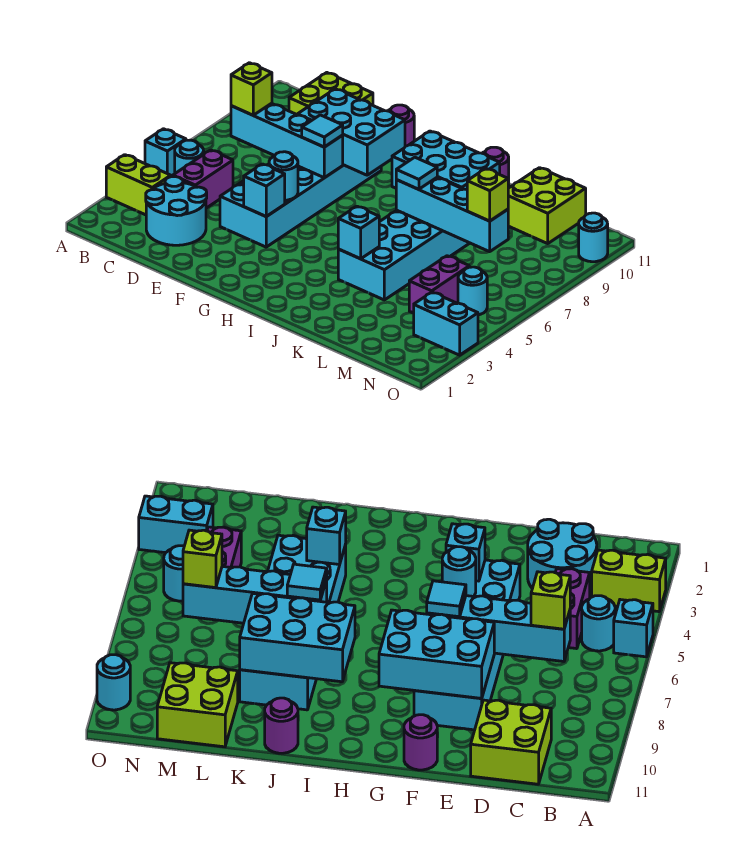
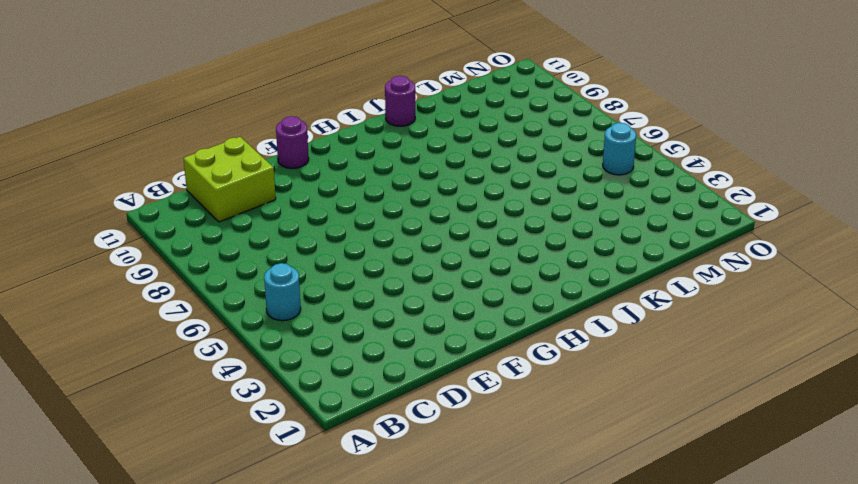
none -> lime 1x2 brick [106,155,171,215]
none -> cyan 1x1 brick [145,129,186,177]
none -> cyan 2x2 round brick [146,177,207,245]

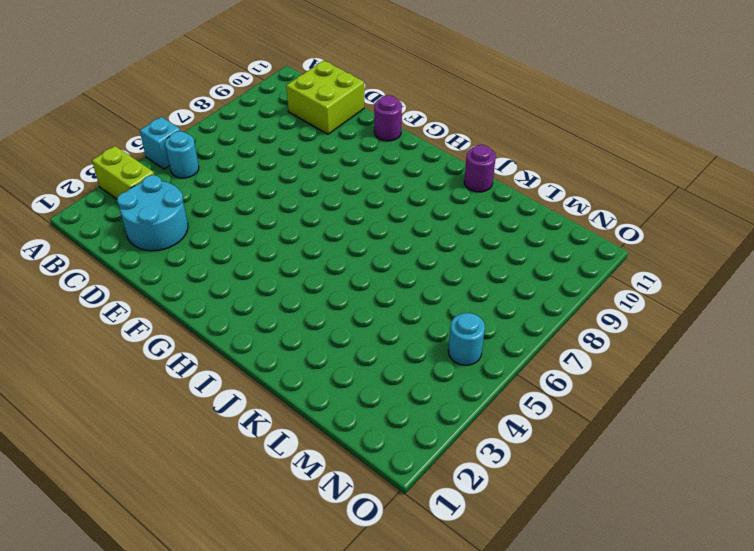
none -> purple 1x2 brick [173,150,233,208]
none -> cyan 2x6 brick [220,164,381,247]
none -> cyan 2x6 brick [338,210,469,300]

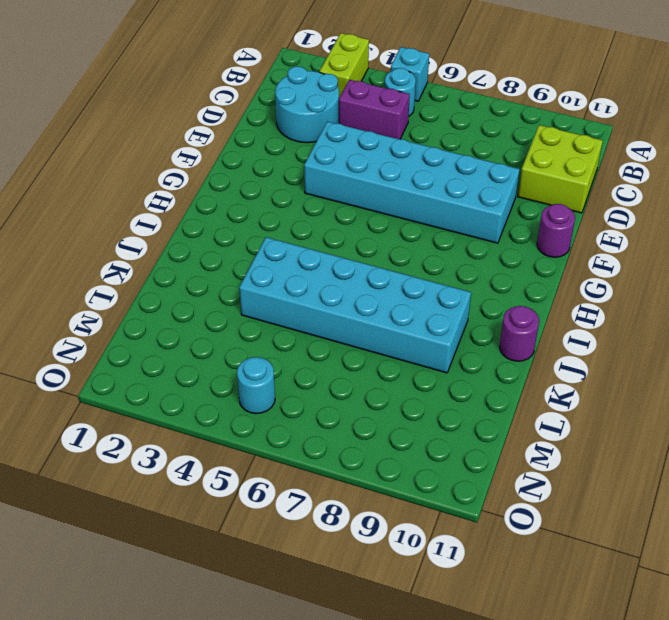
none -> lime 2x2 brick [508,168,586,244]
none -> purple 1x2 brick [409,256,469,313]
none -> cyan 1x2 brick [414,292,478,355]

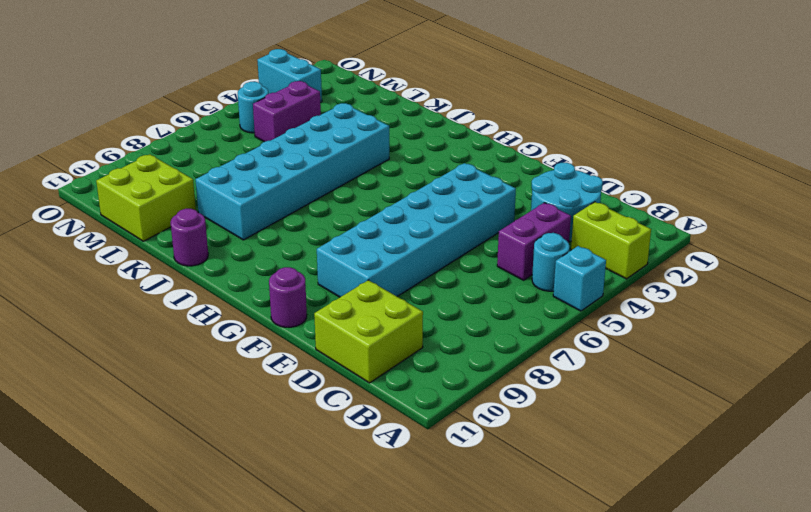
none -> cyan 1x1 round brick [579,213,608,262]
none -> cyan 1x4 brick [231,103,343,178]
none -> cyan 2x3 brick [298,89,405,175]

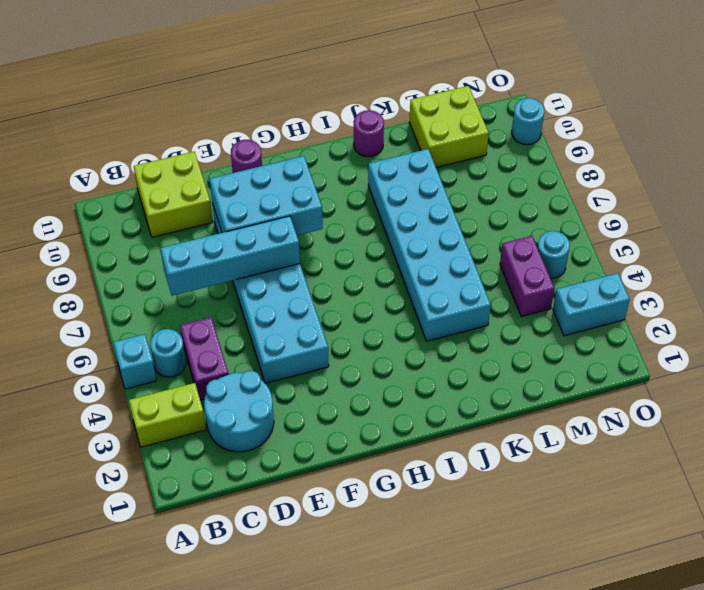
none -> cyan 1x1 brick [244,164,285,216]
none -> cyan 1x1 round brick [269,152,298,200]
none -> cyan 2x3 brick [392,131,500,190]

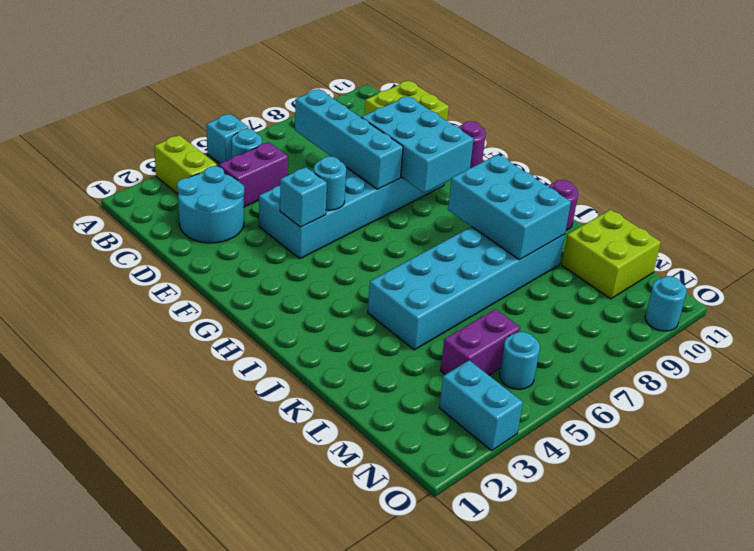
none -> cyan 1x1 brick [338,206,379,259]
none -> cyan 1x4 brick [396,178,508,252]
none -> lime 1x1 brick [231,63,272,115]

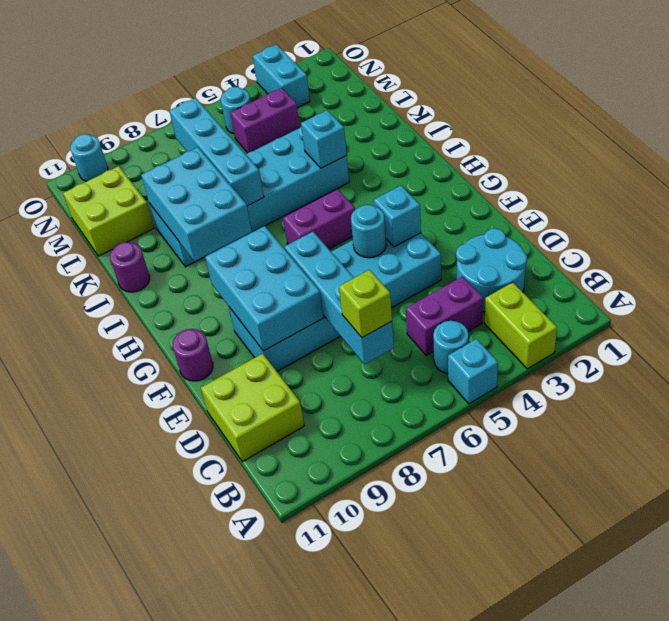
purple 1x2 brick [283,189,355,249] -> none
none -> cyan 1x1 tile [302,115,343,147]
none -> cyan 1x1 tile [396,157,437,189]
none -> lime 1x1 brick [467,169,508,221]

